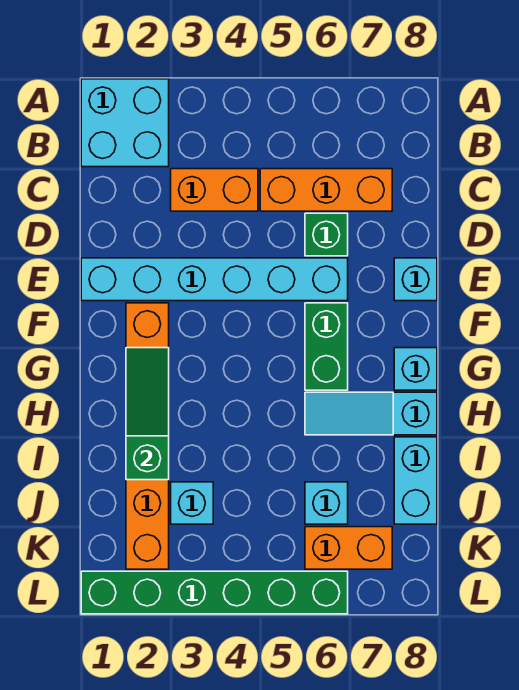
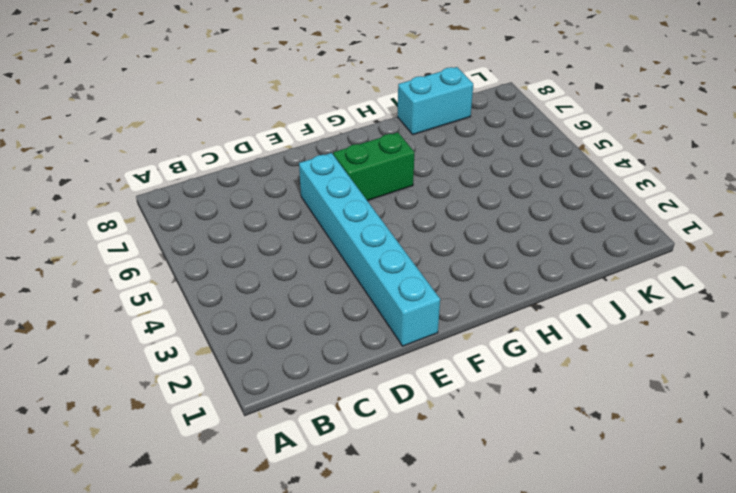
none -> cyan 2x2 brick [81,79,169,167]
none -> orange 1x2 brick [171,169,258,211]
none -> orange 1x3 brick [260,169,392,211]

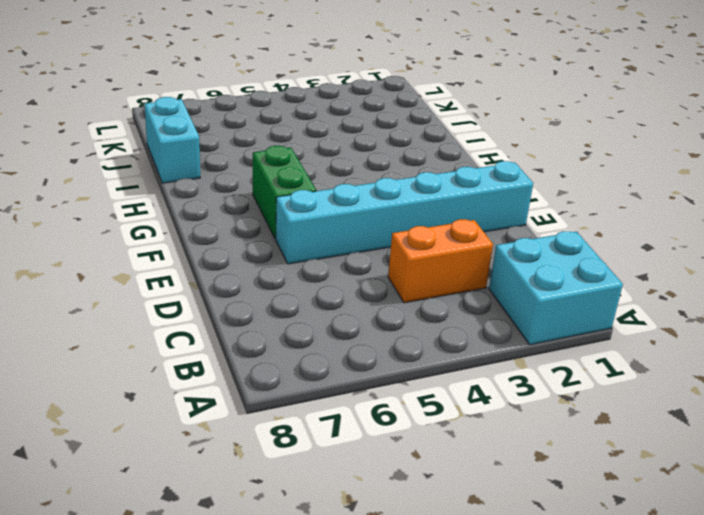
none -> orange 1x3 brick [260,169,392,211]
none -> green 1x1 brick [305,213,348,256]
none -> cyan 1x1 brick [394,258,437,301]

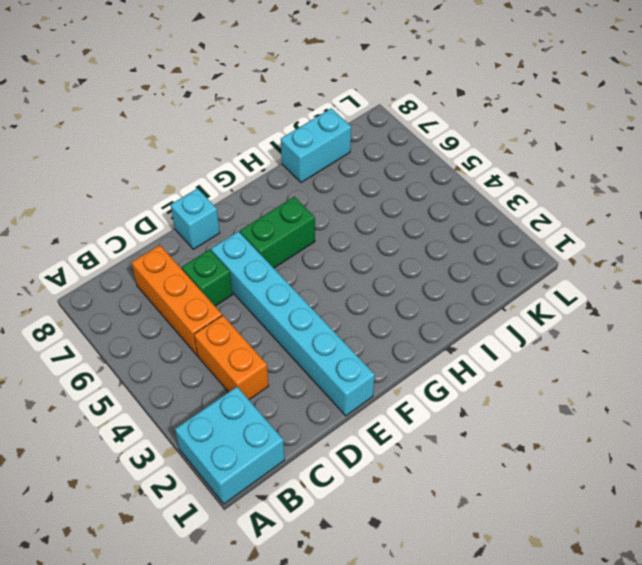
none -> orange 1x6 brick [126,303,169,569]
none -> cyan 1x1 brick [394,348,437,390]
none -> cyan 1x3 slope [305,392,437,435]

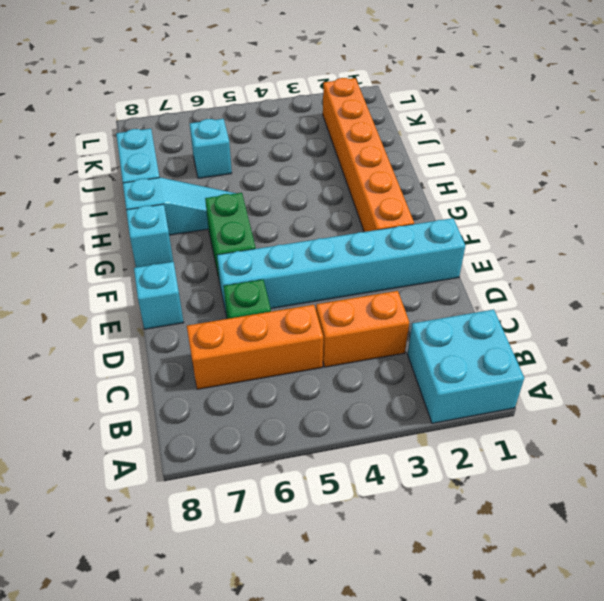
none -> cyan 1x1 brick [171,482,213,524]
none -> orange 1x2 brick [305,527,392,569]
none -> green 1x6 brick [81,571,348,614]

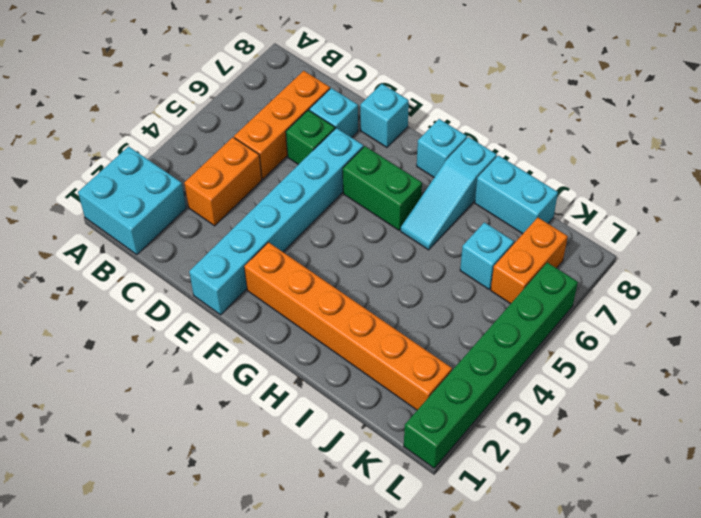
cyan 1x1 brick [309,88,358,138] -> cyan 1x1 brick moved to [171,482,213,524]
none -> green 1x3 slope [126,348,169,480]

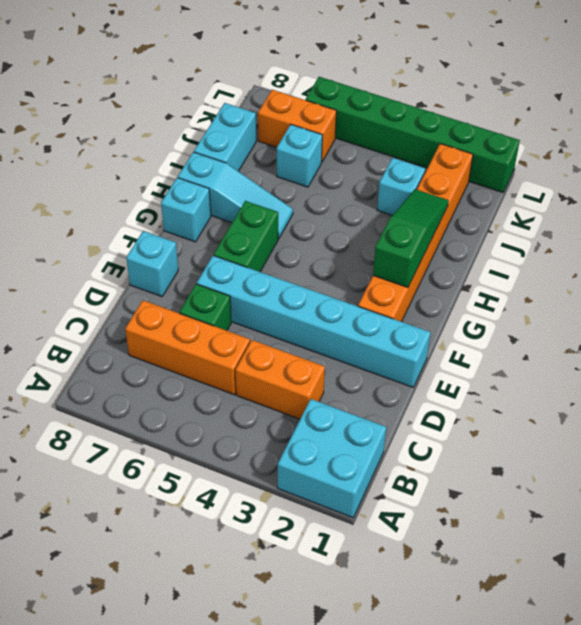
green 1x3 slope [373,189,449,287] -> green 1x3 slope turned to [126,348,169,480]

